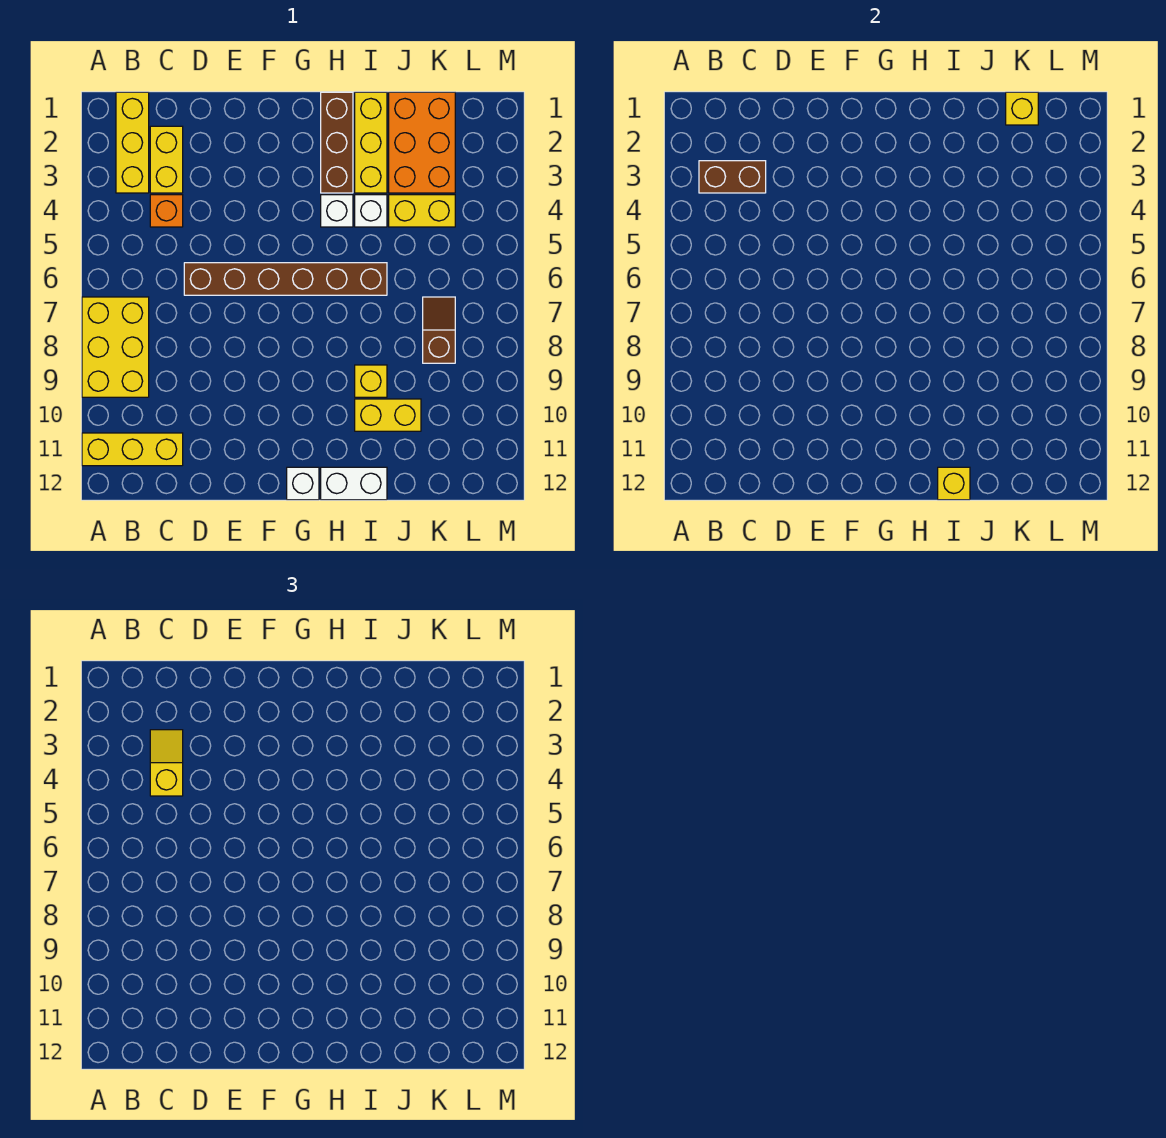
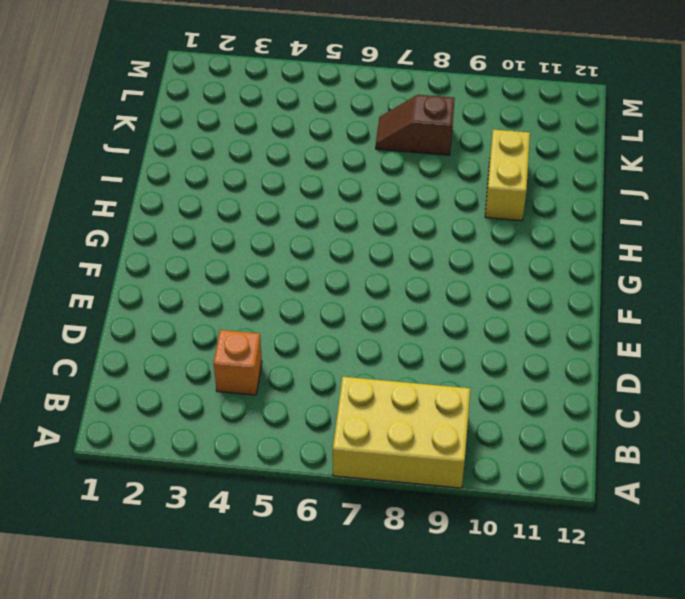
none -> yellow 1x3 brick [82,433,183,466]
none -> yellow 1x3 brick [116,92,149,193]
none -> yellow 1x2 brick [150,126,183,193]

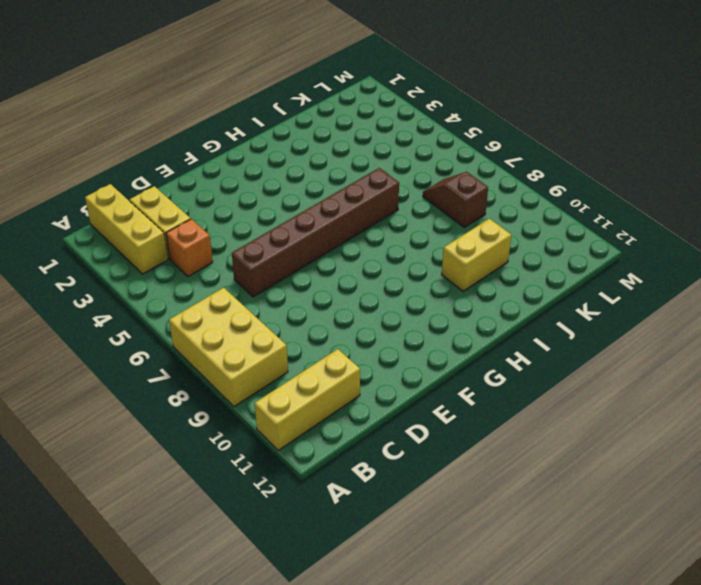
none -> white 1x1 brick [287,467,319,500]
none -> brown 1x3 brick [321,92,353,193]
none -> white 1x1 brick [321,195,353,227]

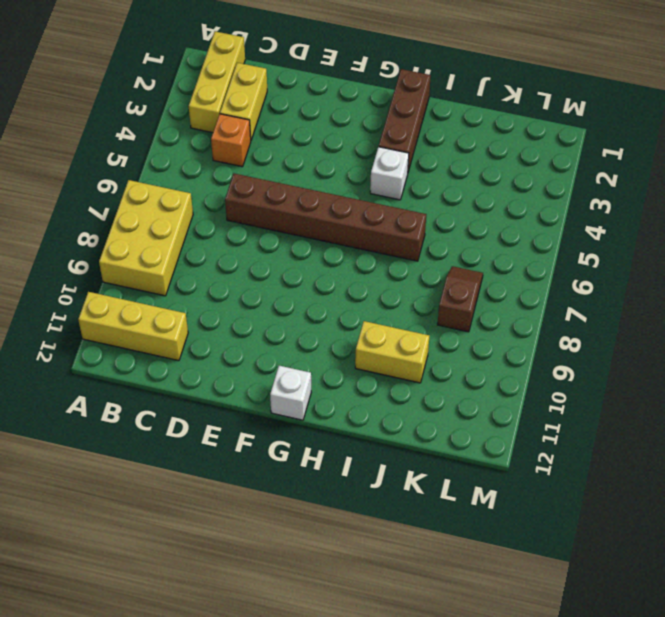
none -> white 1x2 brick [321,467,387,500]
none -> yellow 1x3 brick [355,92,387,193]
none -> white 1x1 brick [355,195,387,227]

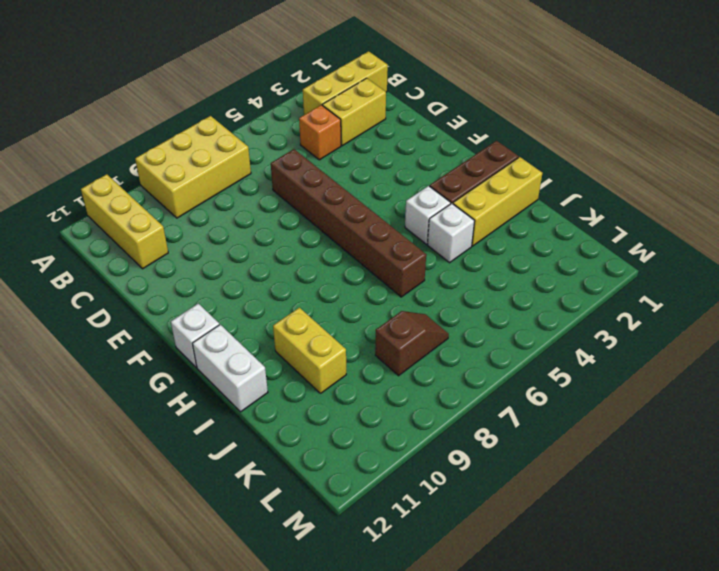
none -> yellow 1x1 brick [355,365,387,397]
none -> orange 2x3 brick [389,92,455,193]
none -> yellow 1x2 brick [389,195,455,227]

